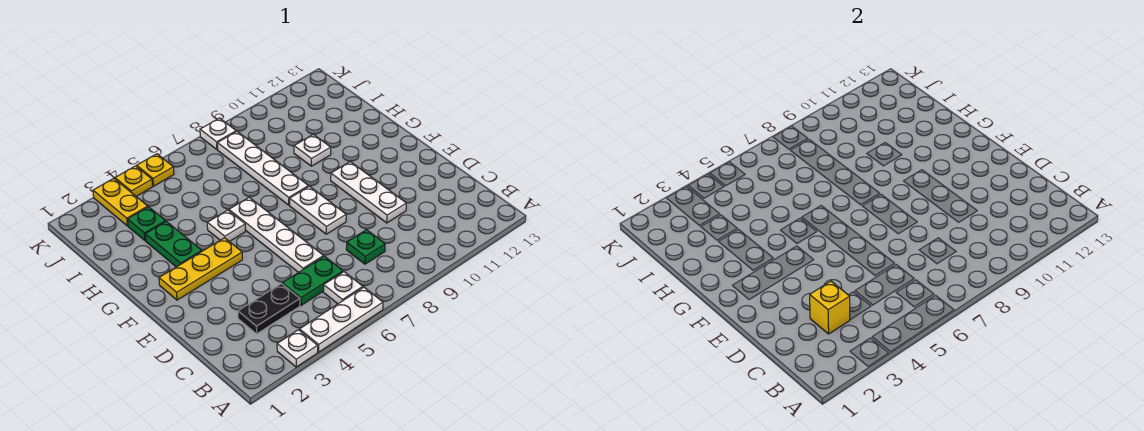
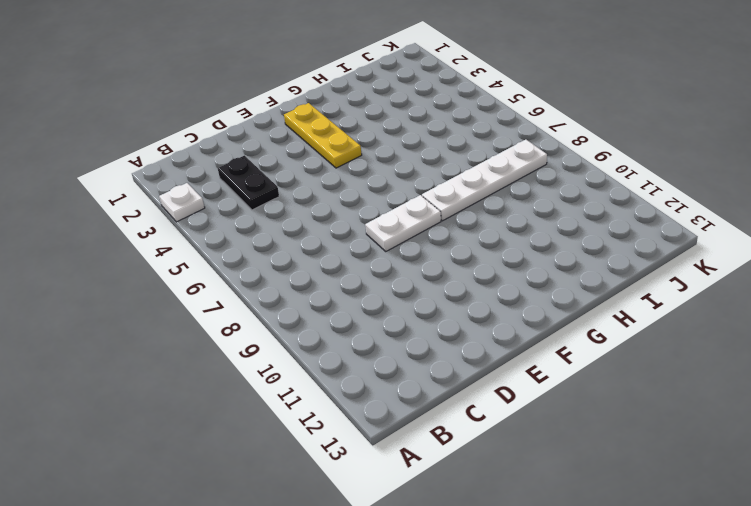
none -> white 1x3 plate [300,287,383,352]
none -> white 1x1 plate [323,272,363,304]
none -> green 1x2 plate [282,256,343,305]

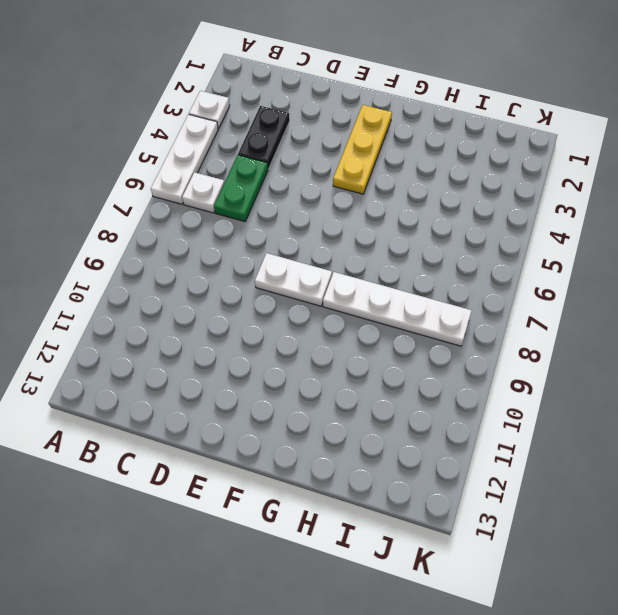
none -> green 1x1 plate [346,230,385,264]
none -> white 1x4 plate [229,197,324,273]
none -> white 1x3 plate [331,162,406,223]

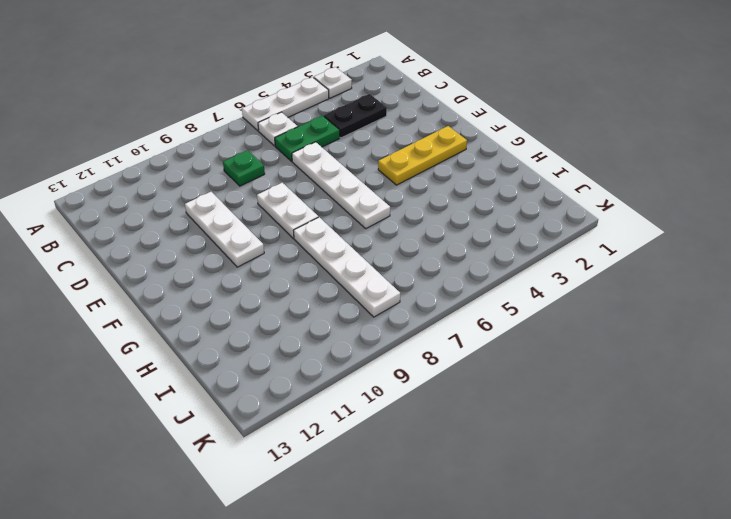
none -> green 1x2 plate [145,221,202,267]
none -> white 1x1 plate [207,210,245,242]
none -> white 1x1 plate [294,134,331,166]

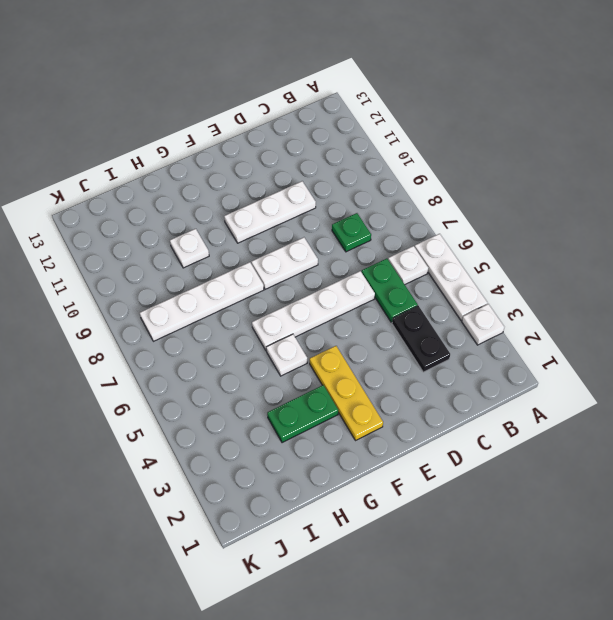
none -> green 1x1 plate [128,207,166,241]
none -> yellow 1x2 plate [93,178,148,226]
none -> yellow 1x1 plate [115,166,152,196]

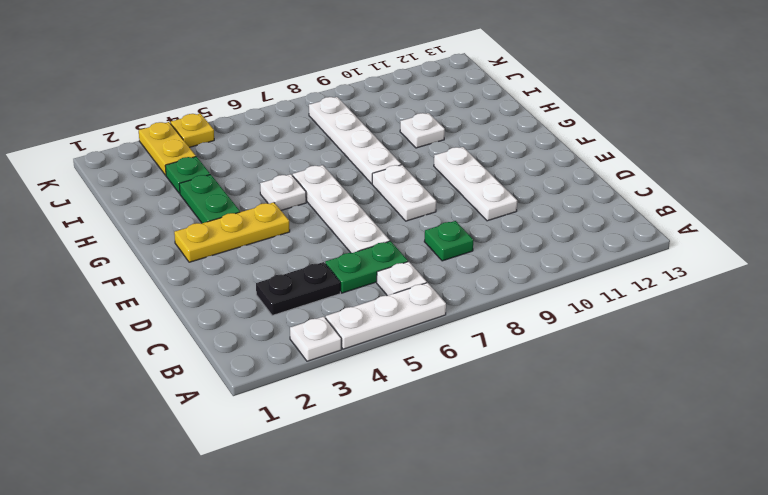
none -> yellow 1x1 plate [137,154,174,186]
none -> white 1x1 plate [200,118,236,149]
none -> yellow 1x1 brick [810,281,850,334]

